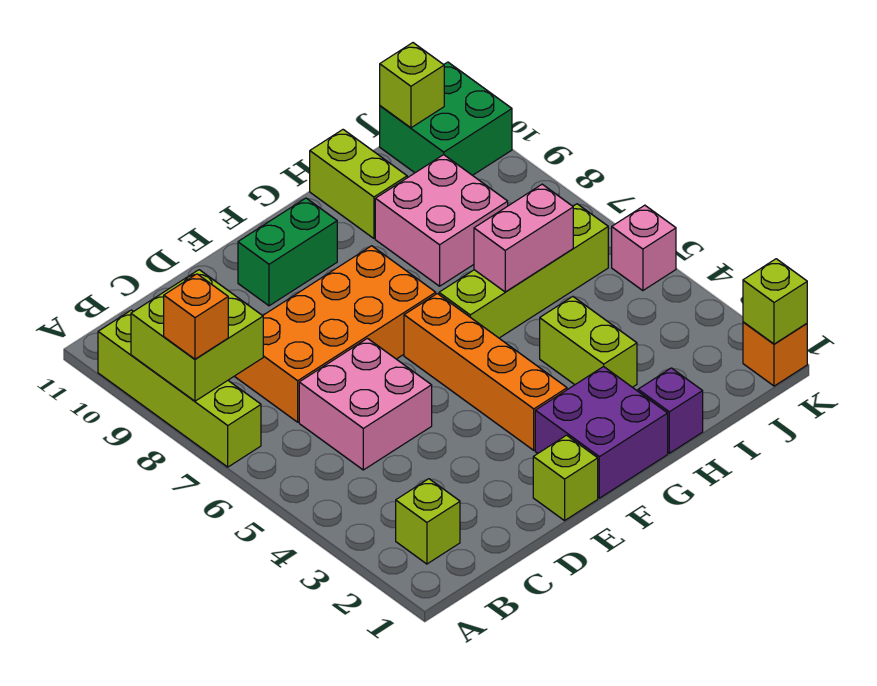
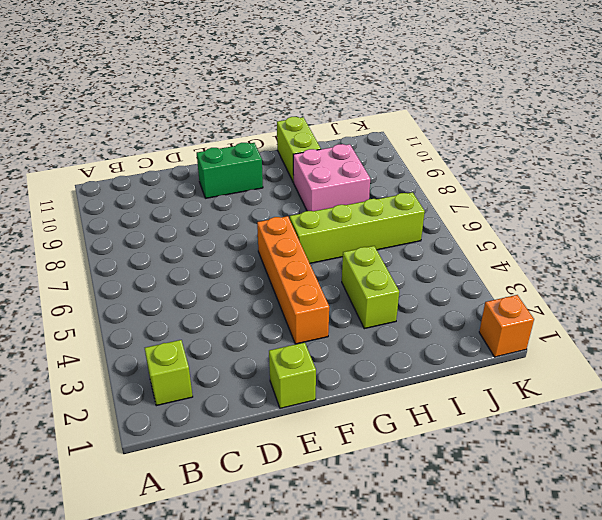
none -> lime 1x4 brick [98,310,261,467]
none -> pink 2x2 brick [299,338,432,470]
none -> orange 2x4 brick [234,246,436,422]

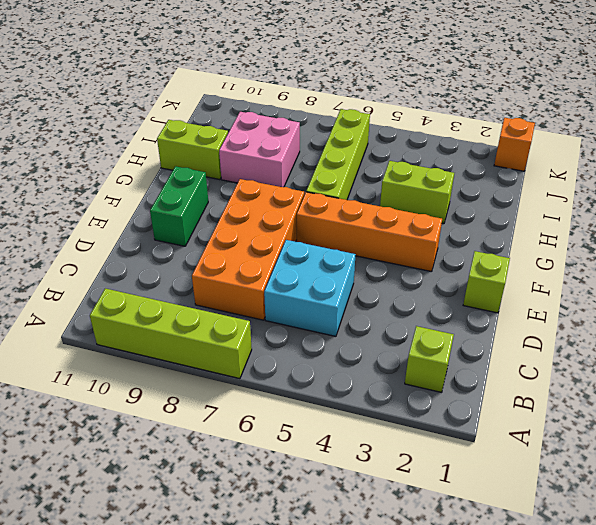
cyan 2x2 brick [264,240,356,336] -> pink 2x2 brick [299,338,432,470]
none -> purple 2x2 brick [535,366,668,498]
none -> purple 1x1 brick [638,368,703,453]
none -> green 2x2 brick [380,62,512,175]

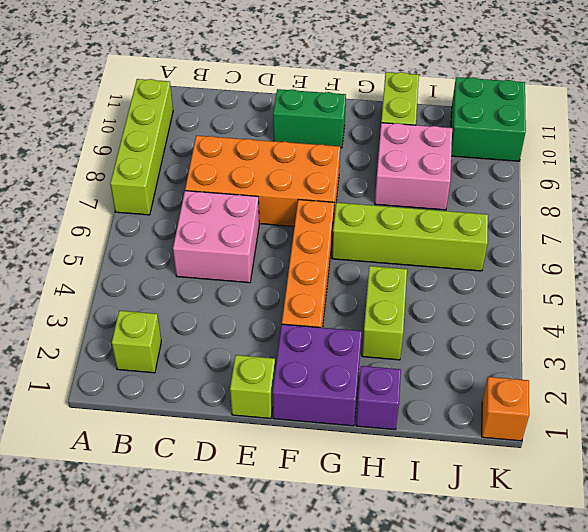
none -> pink 1x1 brick [612,205,676,291]
none -> lime 2x2 brick [131,270,263,401]
none -> pink 1x2 brick [474,184,573,292]

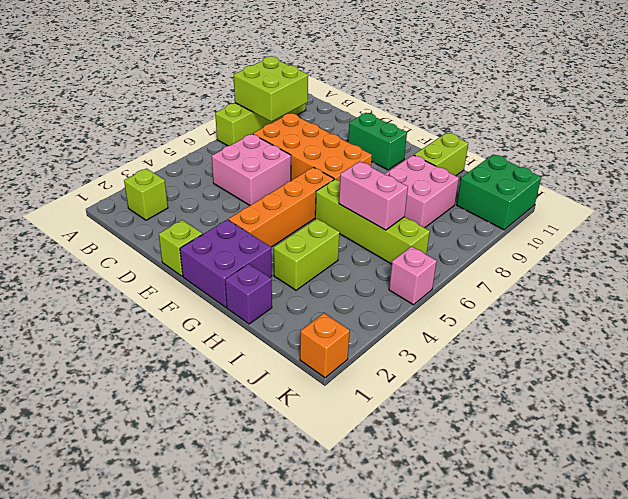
none -> lime 1x1 brick [380,43,444,128]
none -> lime 1x1 brick [743,259,807,344]
none -> orange 1x1 brick [164,274,228,359]

